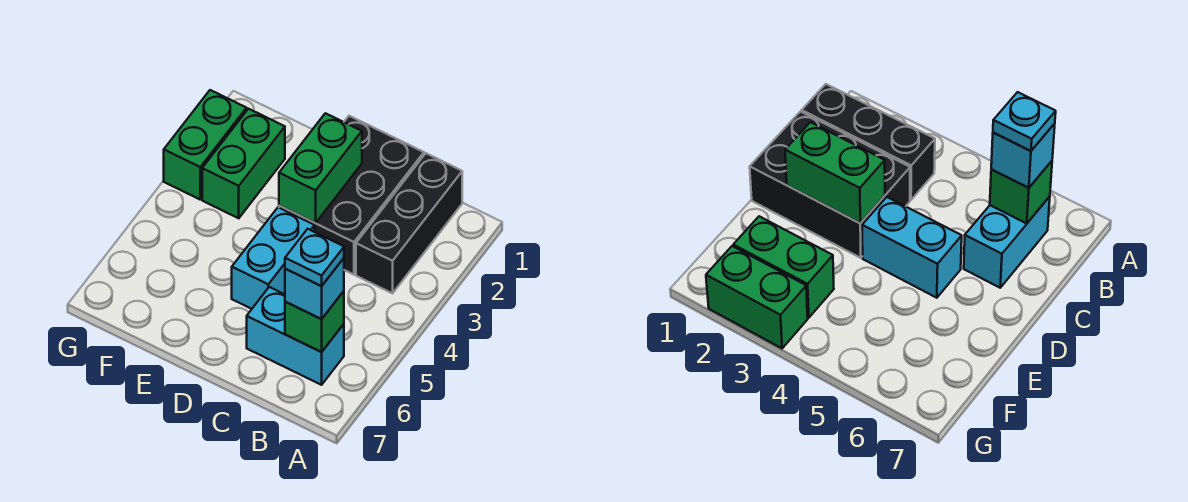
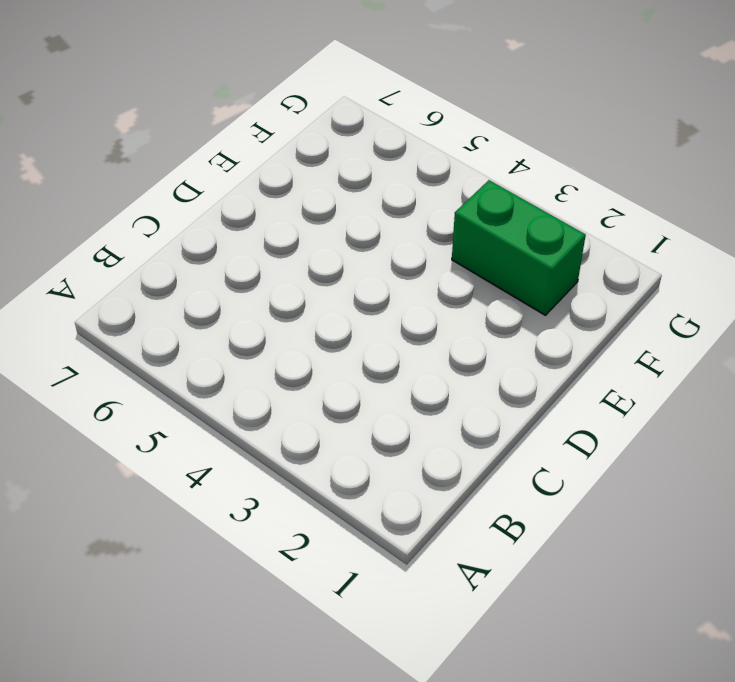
none -> black 1x3 brick [356,153,462,293]
none -> cyan 1x2 brick [247,287,344,385]

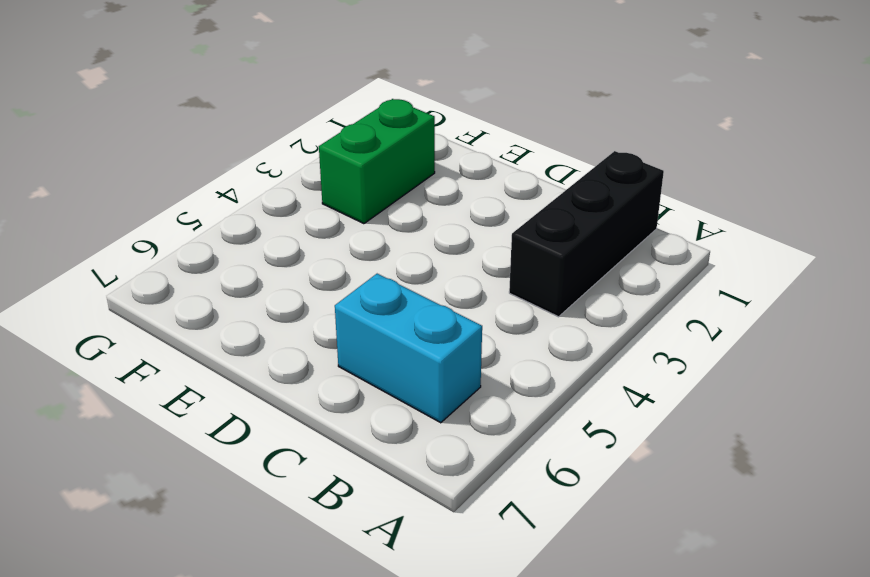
none -> black 2x3 brick [279,116,424,275]
none -> cyan 1x2 brick [232,207,315,309]

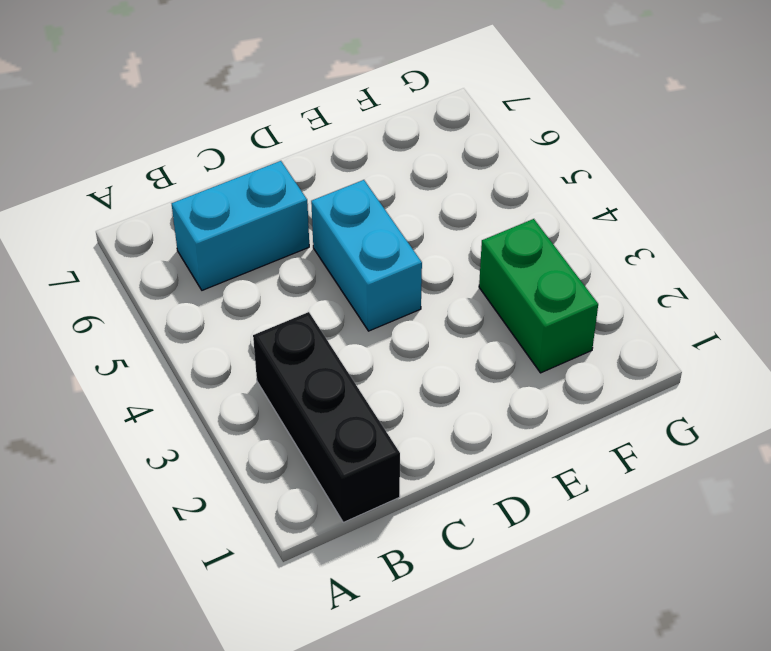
none -> black 2x3 brick [279,116,424,275]
none -> green 1x2 brick [164,90,247,199]

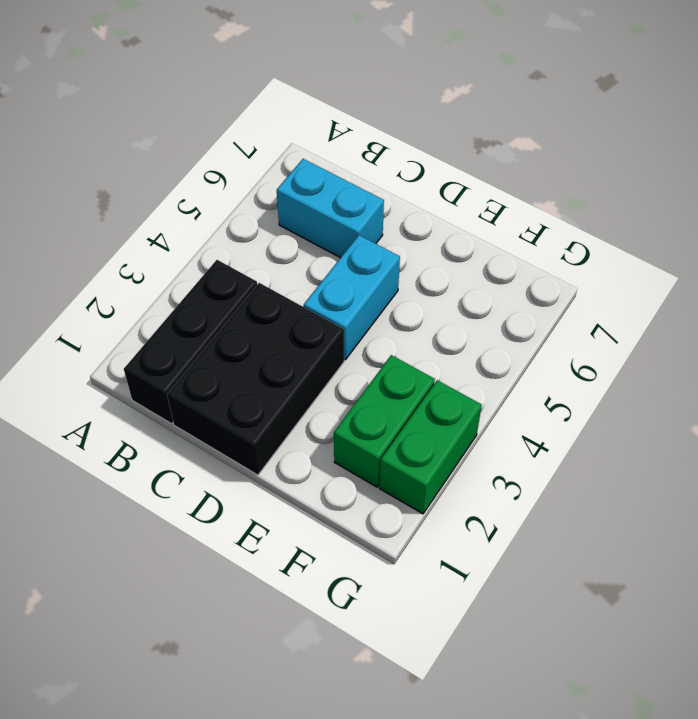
none -> green 1x1 brick [285,291,344,352]
none -> green 1x2 brick [279,113,362,223]

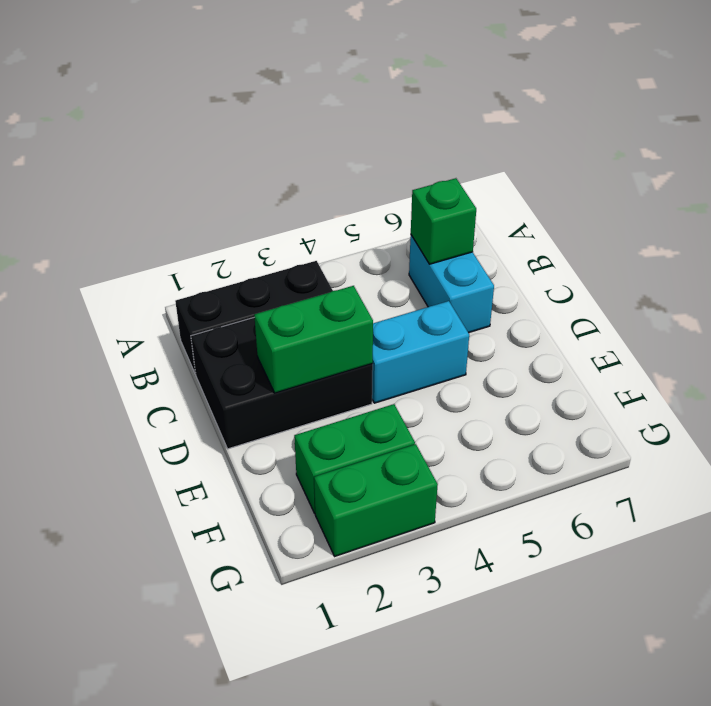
none -> cyan 1x1 brick [285,258,344,319]
none -> cyan 1x1 plate [285,229,344,286]

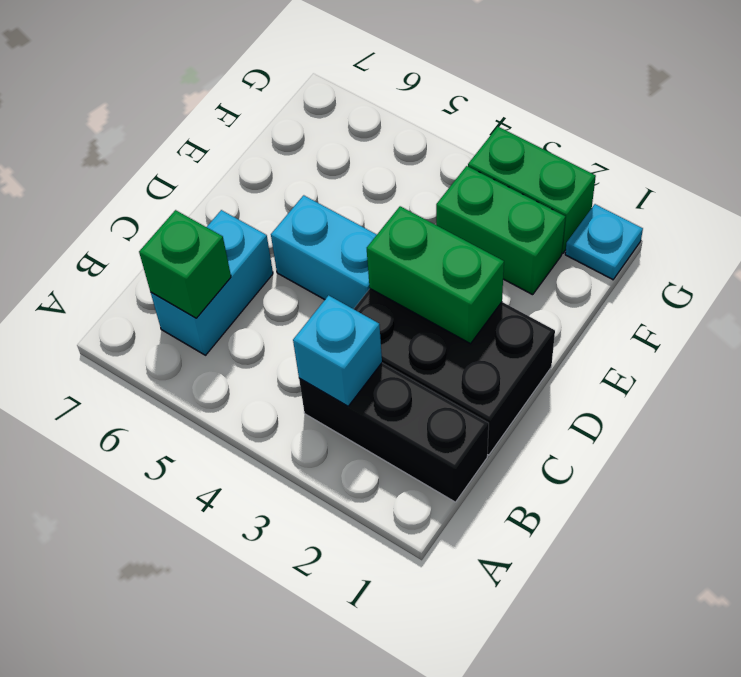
cyan 1x1 brick [293,295,382,406] -> cyan 1x1 brick moved to [285,258,344,319]
cyan 1x1 plate [565,204,643,280] -> cyan 1x1 plate moved to [285,229,344,286]

